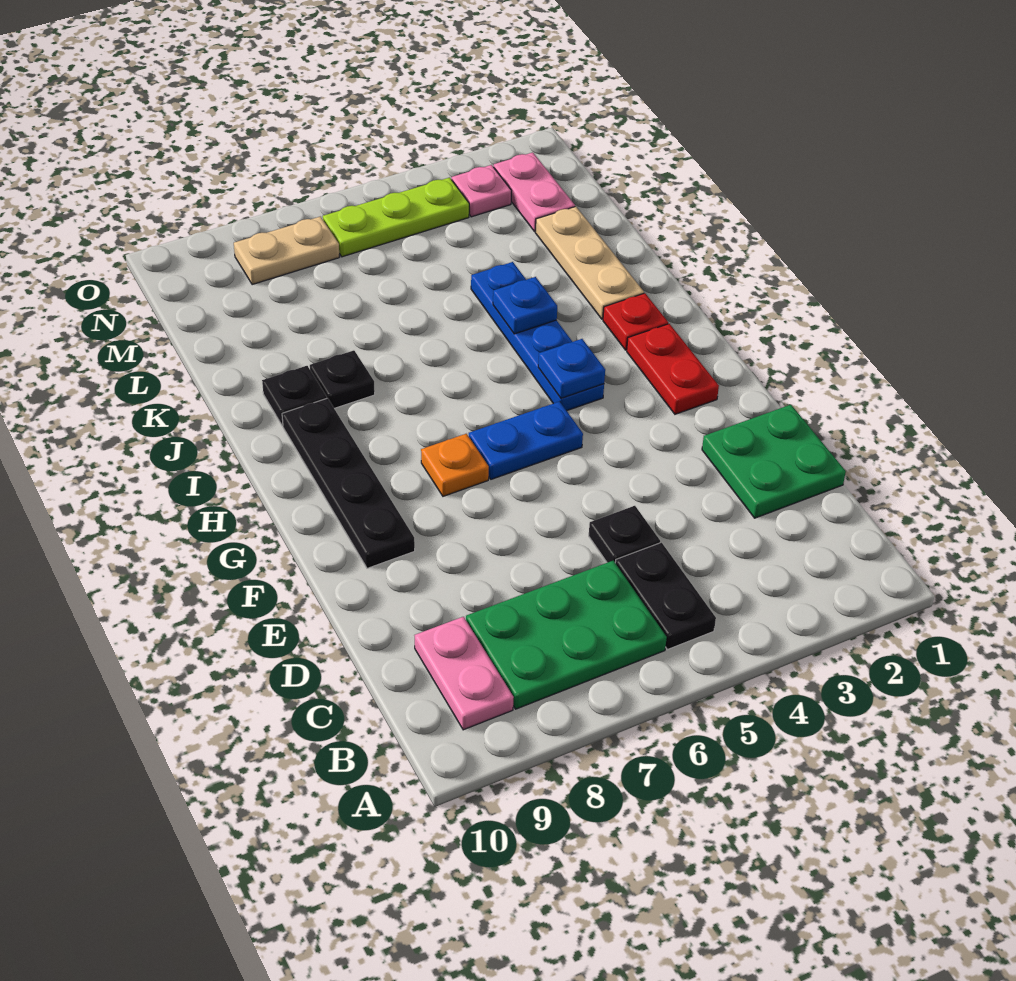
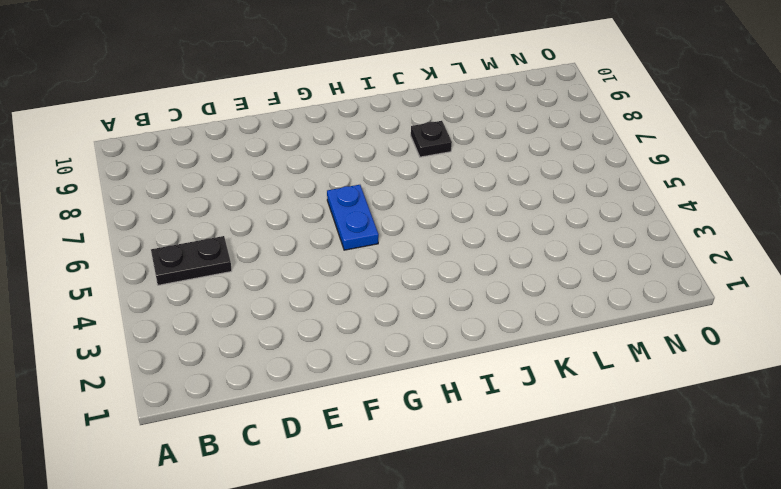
none -> green 2x3 plate [466,561,667,709]
none -> pink 1x2 plate [414,617,514,730]
none -> green 2x2 plate [702,405,846,518]

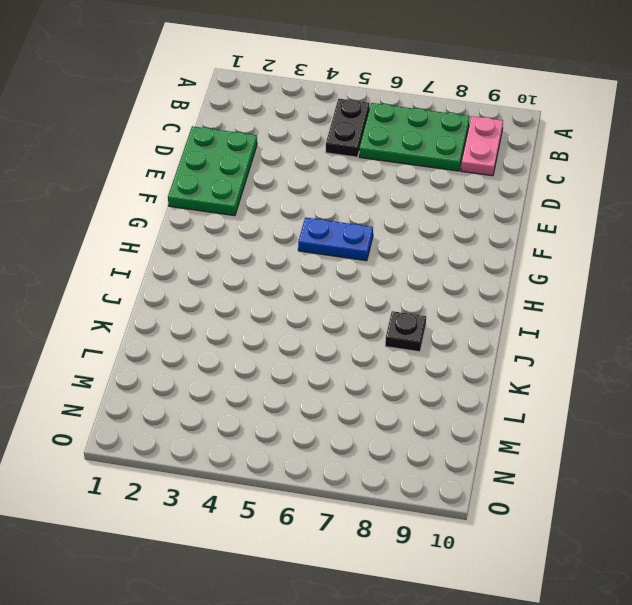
green 2x3 plate [168,126,257,216] -> green 2x2 plate [702,405,846,518]
none -> black 1x1 plate [589,506,660,563]
none -> black 1x4 plate [282,398,415,568]
none -> red 1x2 plate [627,324,719,414]

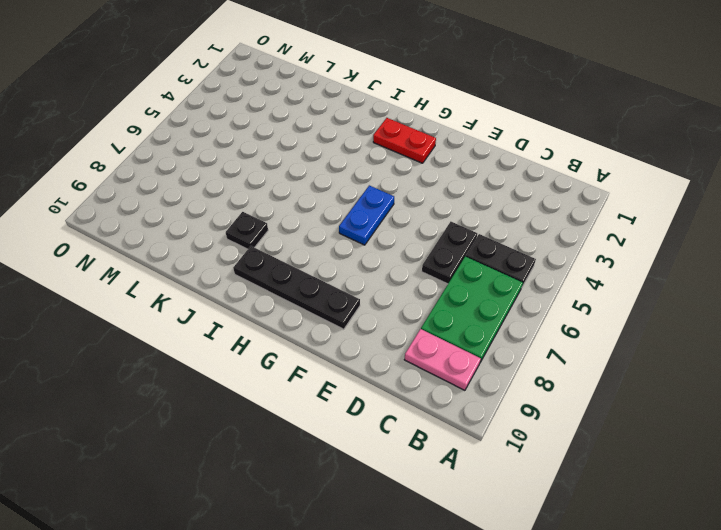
black 1x2 plate [422,222,477,284] -> black 1x1 plate [589,506,660,563]
none -> green 2x2 plate [702,405,846,518]
none -> orange 1x1 plate [421,434,489,496]
none -> blue 1x4 plate [471,262,604,411]

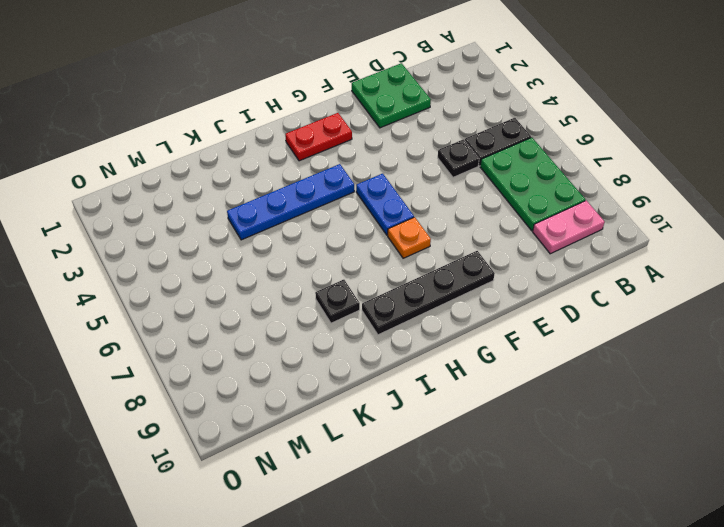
none -> red 1x1 plate [603,293,668,350]
none -> tan 1x3 plate [535,207,644,319]
none -> black 1x1 plate [262,366,327,426]

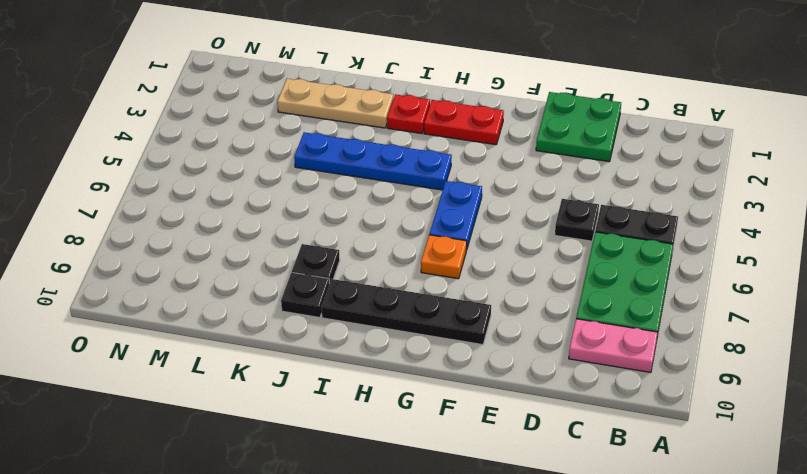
none -> pink 1x2 plate [494,152,575,232]
none -> pink 1x1 plate [452,165,511,217]
none -> lime 1x3 plate [323,177,469,257]

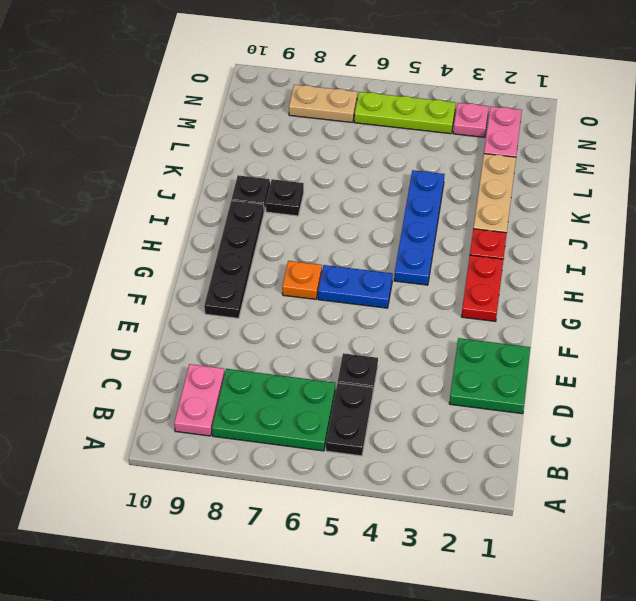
none -> blue 1x1 plate [538,339,605,398]
none -> blue 1x1 plate [493,277,557,334]

